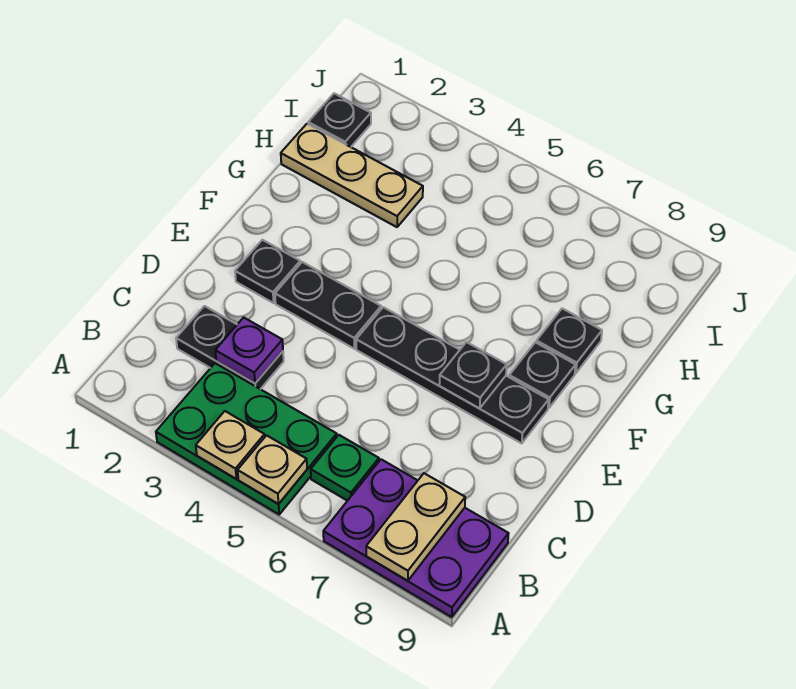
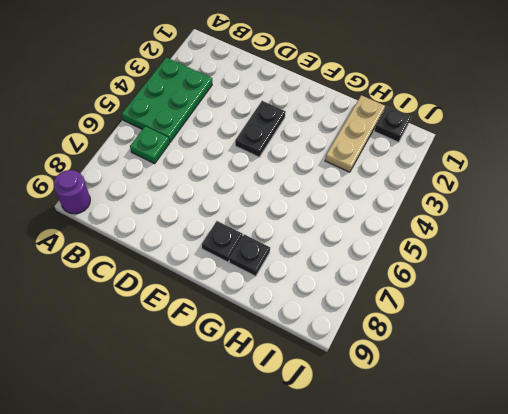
purple 1x1 round brick [54,170,90,214] -> purple 2x3 plate [323,459,509,617]
none -> black 1x2 plate [176,306,284,389]
none -> black 1x1 plate [235,240,300,303]
none -> black 1x4 plate [356,307,549,443]

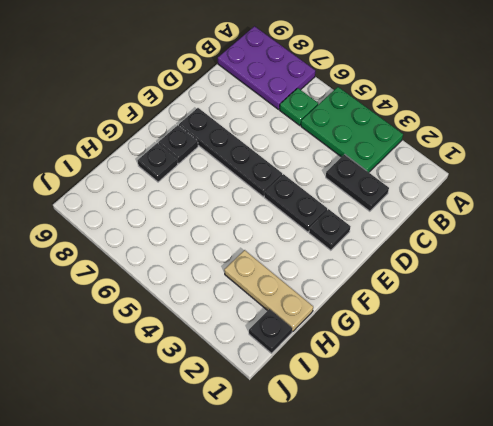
none -> tan 1x1 plate [196,411,265,479]
none -> tan 1x1 plate [238,435,307,504]
none -> tan 1x2 plate [366,473,465,581]

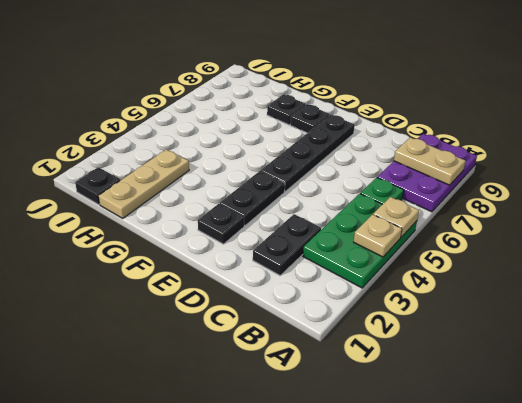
none -> purple 1x1 plate [215,317,283,383]
none -> black 1x1 plate [439,342,507,408]

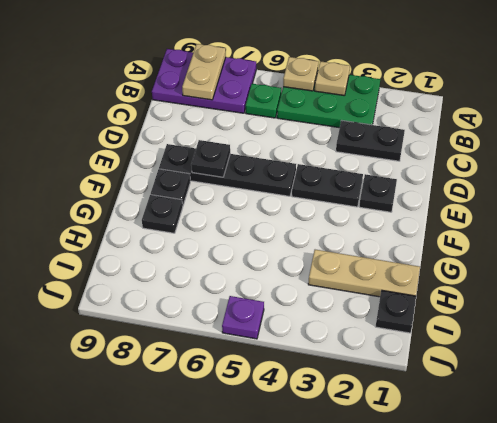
purple 1x1 plate [222,296,264,339] -> purple 1x1 plate moved to [215,317,283,383]

